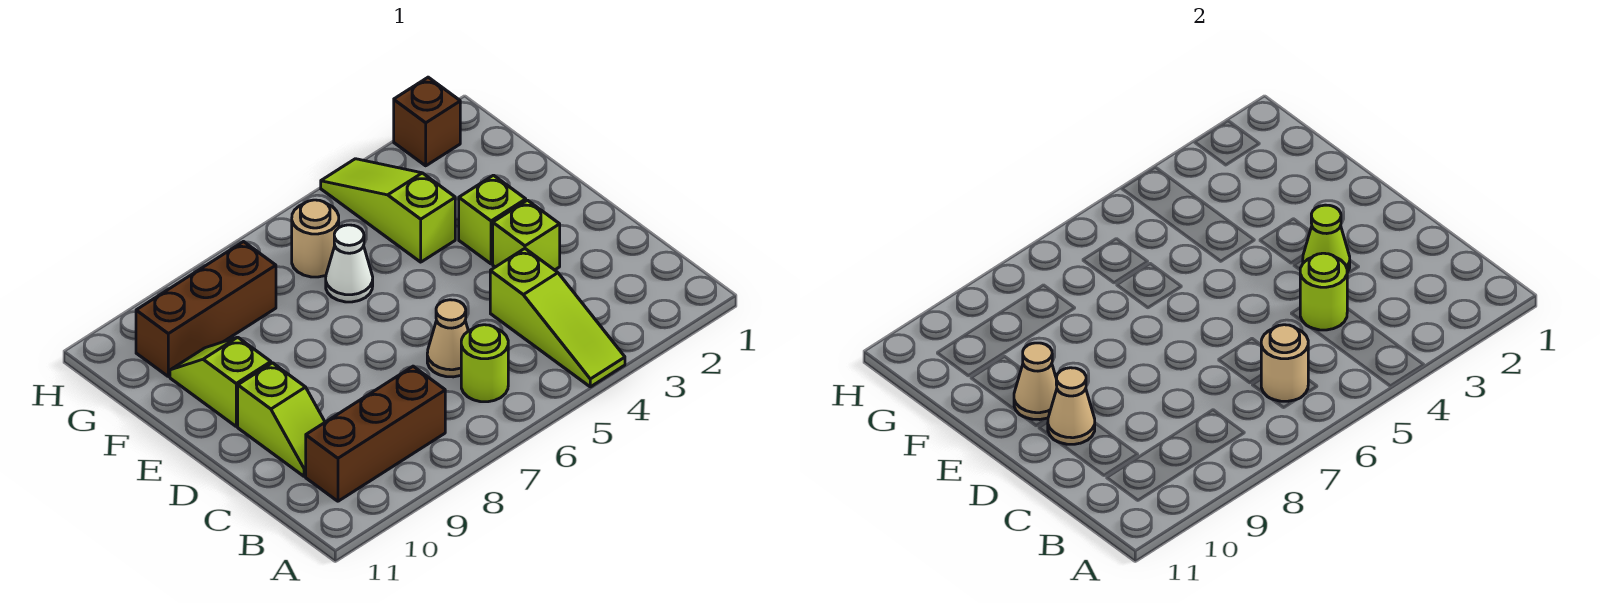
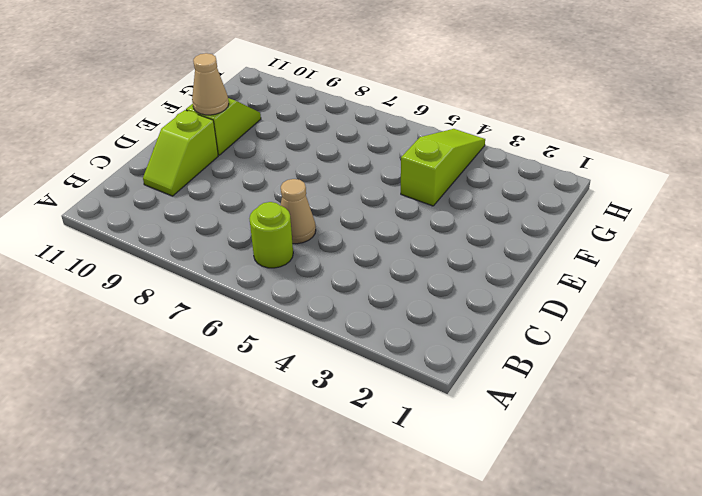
none -> lime 1x3 slope [490,249,625,387]
none -> brown 1x3 brick [306,366,445,501]
none -> lime 1x1 brick [493,200,560,270]

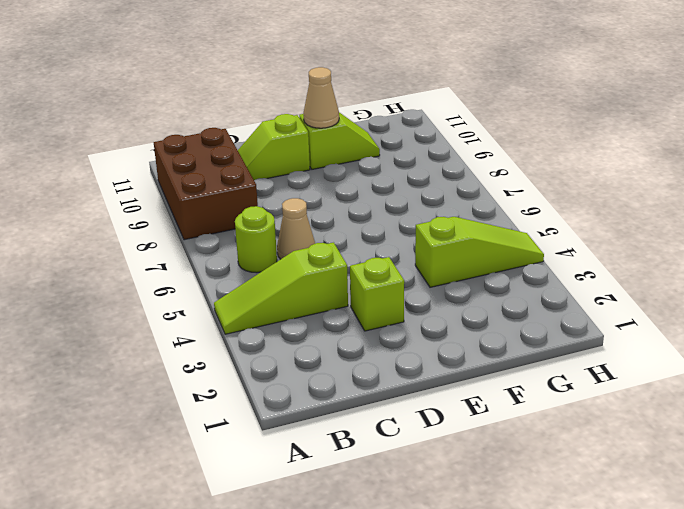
brown 2x3 brick [154,128,258,240] -> brown 1x3 brick [306,366,445,501]
none -> lime 1x1 brick [459,175,526,264]
none -> white 1x1 cone [326,225,373,302]
none -> tan 1x1 round brick [292,200,339,277]

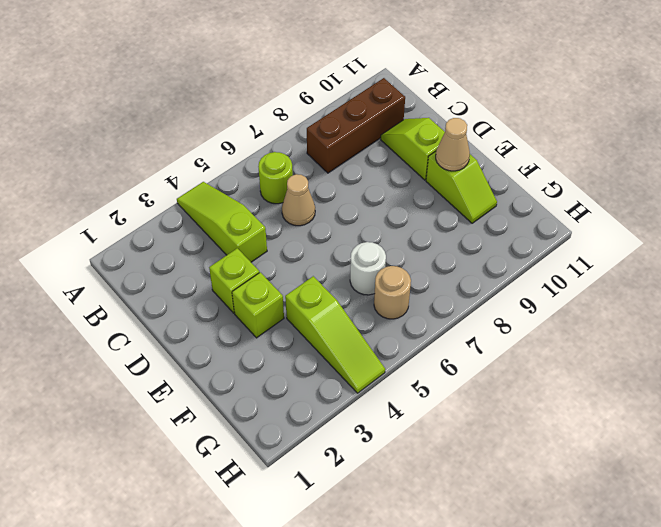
white 1x1 round brick [350,242,386,295] -> white 1x1 cone [326,225,373,302]
none -> brown 1x3 brick [136,242,276,377]
none -> brown 1x1 brick [394,77,460,166]
none -> tan 1x1 round brick [1261,325,1308,401]

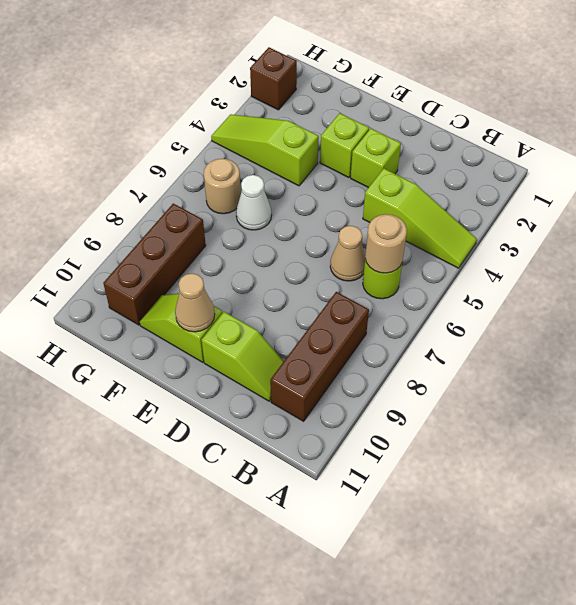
none -> lime 1x1 round brick [1300,253,1347,330]
none -> lime 1x1 cone [1303,205,1350,272]
none -> tan 1x1 cone [1048,368,1095,444]

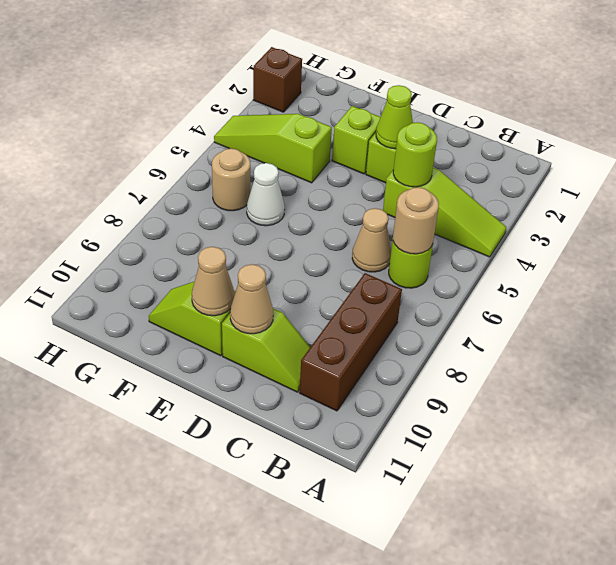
none -> brown 1x3 brick [136,242,276,377]

